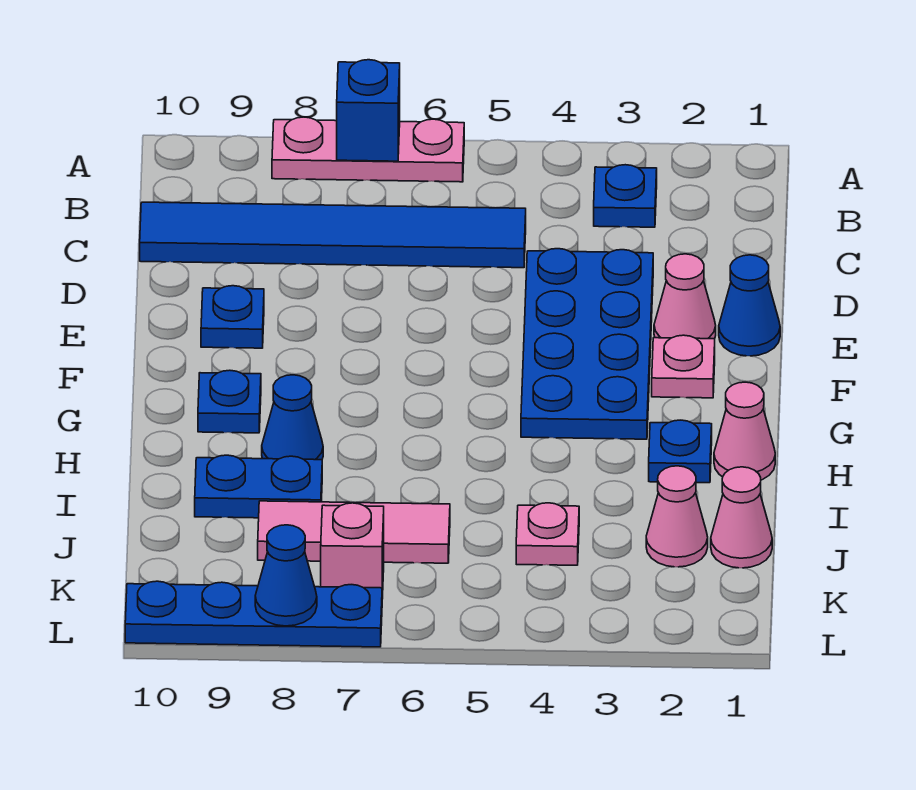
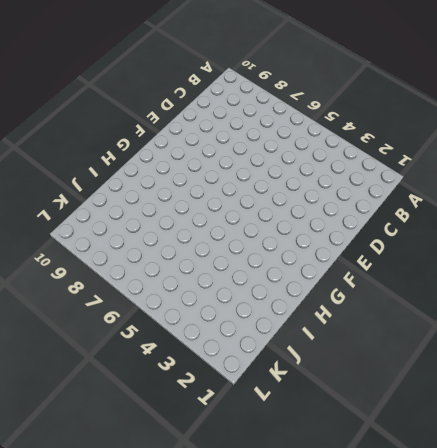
none -> pink 1x3 plate [272,117,464,182]
none -> blue 1x1 plate [594,165,657,227]
none -> blue 1x6 tile [140,202,526,268]

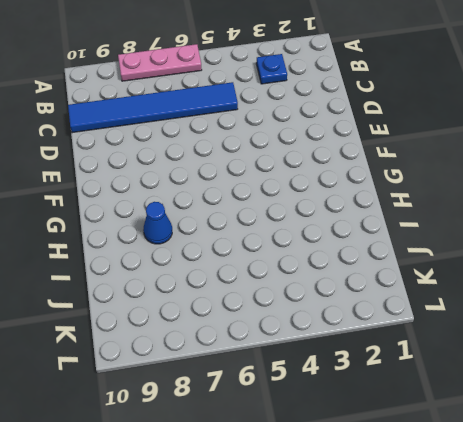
none -> blue 2x4 plate [521,249,653,439]
none -> blue 1x1 cone [719,255,780,356]
none -> pink 1x1 cone [654,254,716,339]

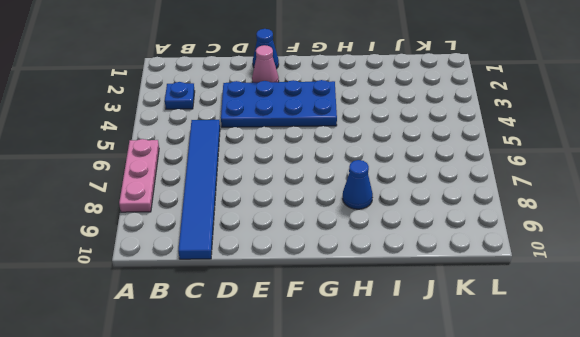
none -> blue 1x1 plate [201,286,264,348]
none -> pink 1x1 plate [652,335,715,398]
none -> blue 1x1 plate [198,370,261,433]

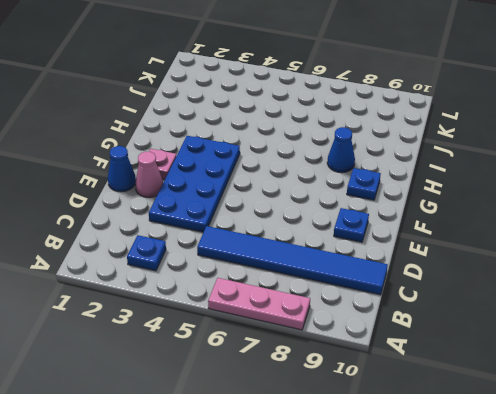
none -> pink 1x1 cone [714,382,775,480]
none -> blue 1x1 plate [649,420,712,483]
none -> blue 1x2 plate [195,455,322,518]

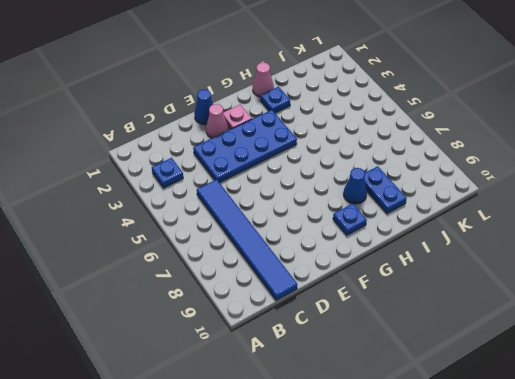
none -> pink 1x3 plate [272,117,464,182]
none -> blue 1x1 plate [201,286,264,348]
none -> pink 1x1 cone [711,467,772,568]

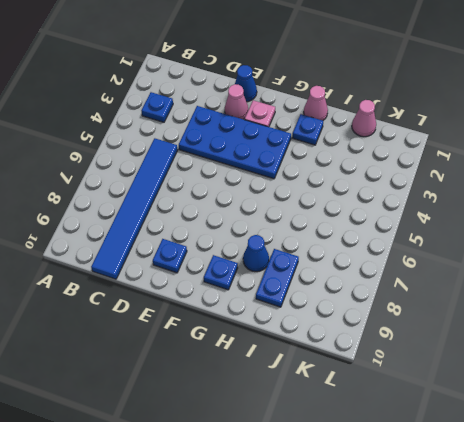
none -> pink 1x3 plate [272,117,464,182]
none -> pink 1x1 cone [646,466,708,567]
none -> pink 1x1 plate [516,503,579,565]

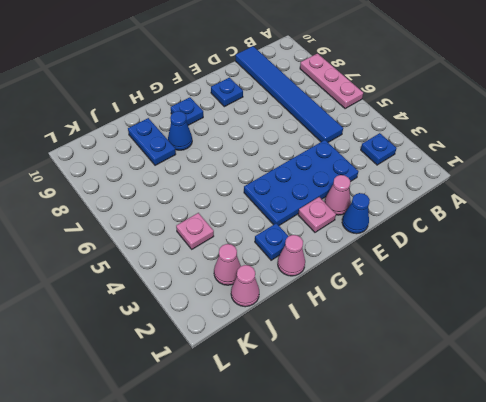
none -> pink 1x3 tile [258,501,450,563]
none -> pink 1x1 brick [321,503,384,599]
none -> blue 1x4 plate [125,581,382,647]

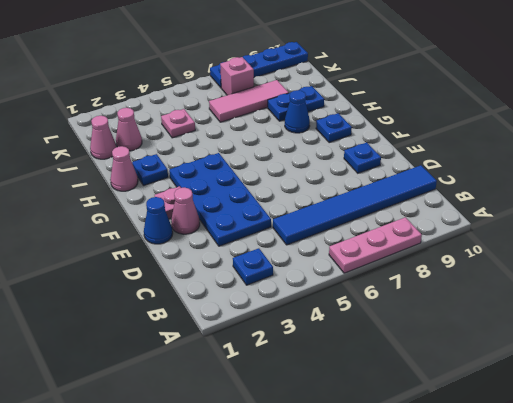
none -> blue 1x1 brick [337,60,400,161]
none -> blue 1x1 cone [255,525,317,626]

